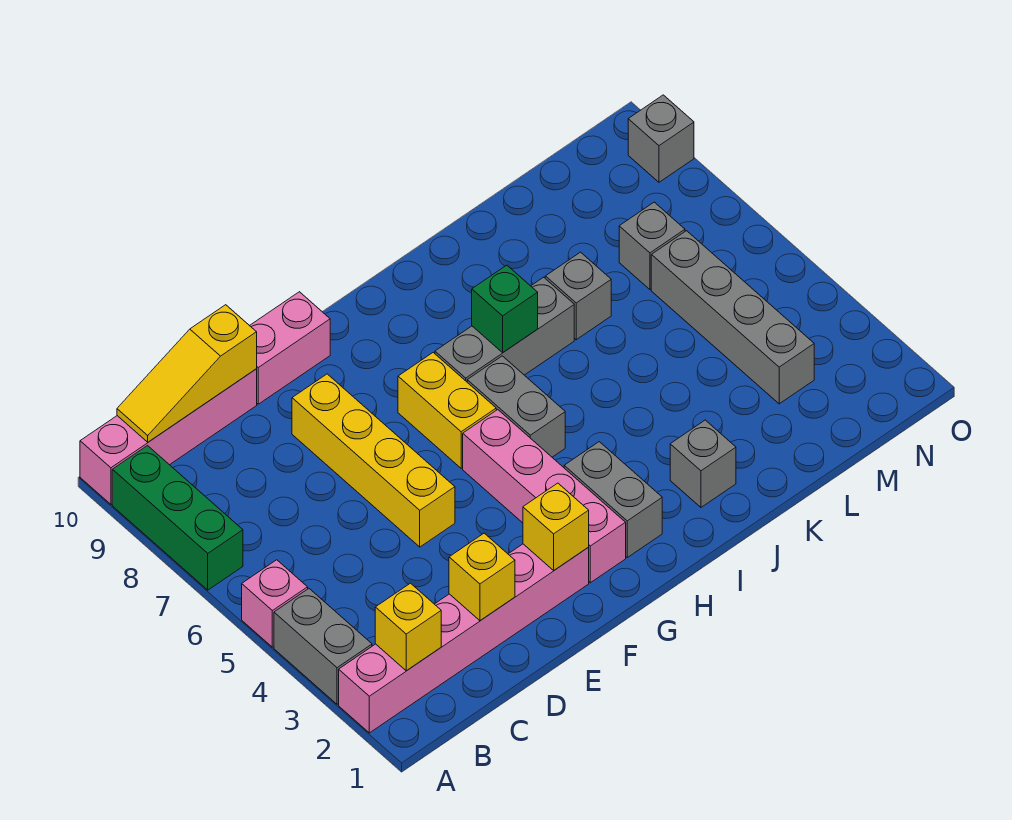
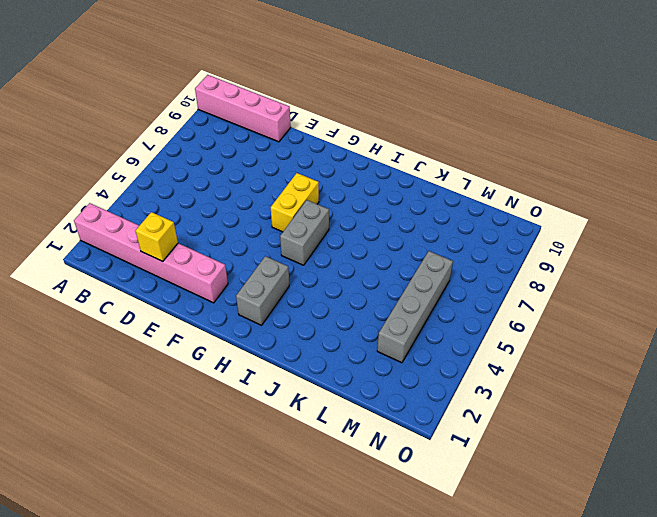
none -> grey 1x2 brick [274,589,372,704]
none -> pink 1x1 brick [242,560,308,647]
none -> green 1x3 brick [112,446,243,590]

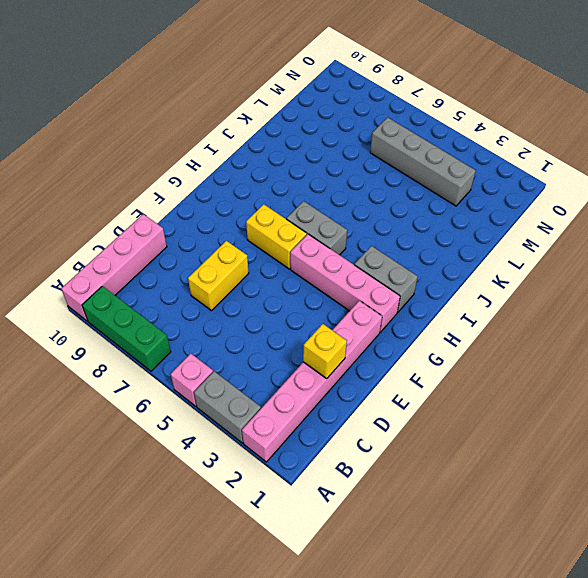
yellow 1x2 brick [188,241,249,311] -> yellow 1x4 brick [292,374,455,547]
none -> pink 1x2 brick [250,292,330,404]
none -> grey 1x3 brick [435,277,574,382]
none -> grey 1x1 brick [670,420,736,507]

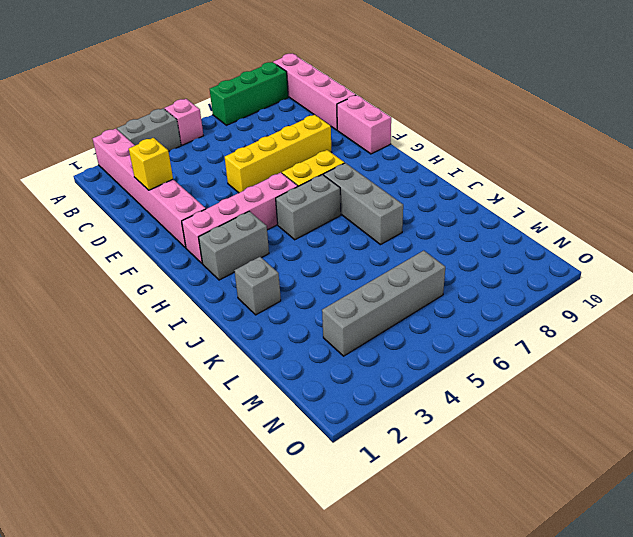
none -> grey 1x1 brick [545,252,611,340]
none -> grey 1x1 brick [619,202,685,289]
none -> grey 1x1 brick [628,95,694,182]

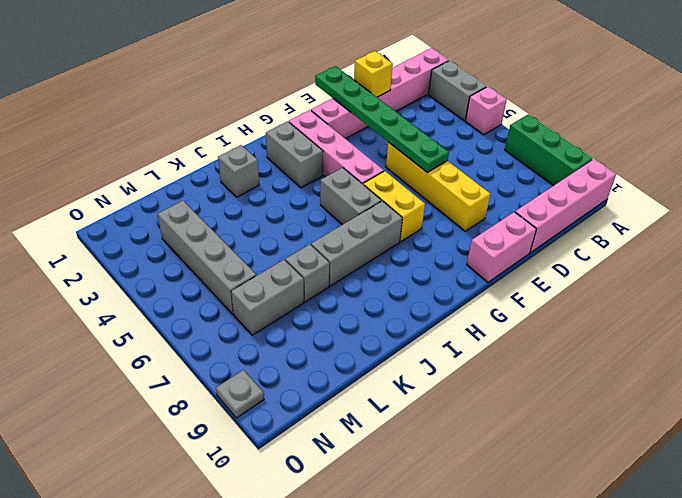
green 1x6 plate [315,66,449,172] -> none
grey 1x2 brick [231,260,304,335] -> grey 1x1 brick [619,202,685,289]
grey 1x1 plate [216,370,264,418] -> grey 1x1 brick [628,95,694,182]
none -> yellow 1x1 brick [375,583,441,671]
none -> yellow 1x3 slope [117,305,257,442]
none -> yellow 1x1 brick [523,483,589,570]

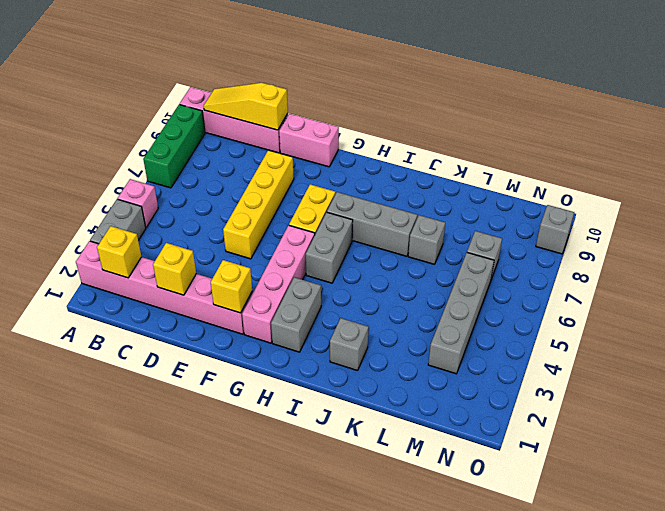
none -> green 1x1 brick [472,265,538,352]

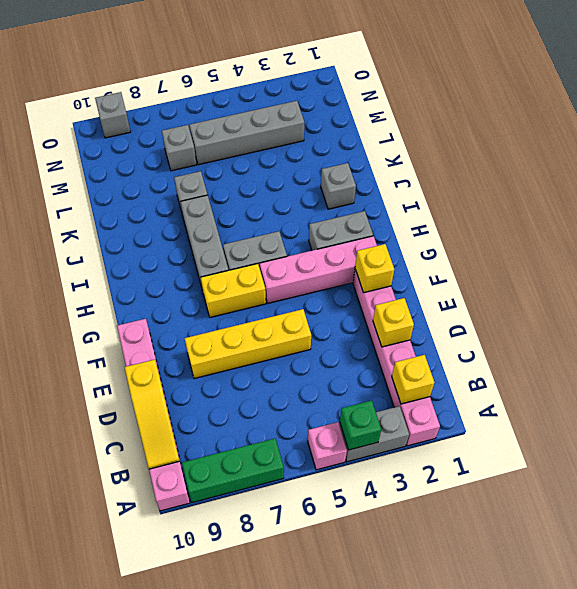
green 1x1 brick [340,400,381,450] -> green 1x1 brick moved to [472,265,538,352]

